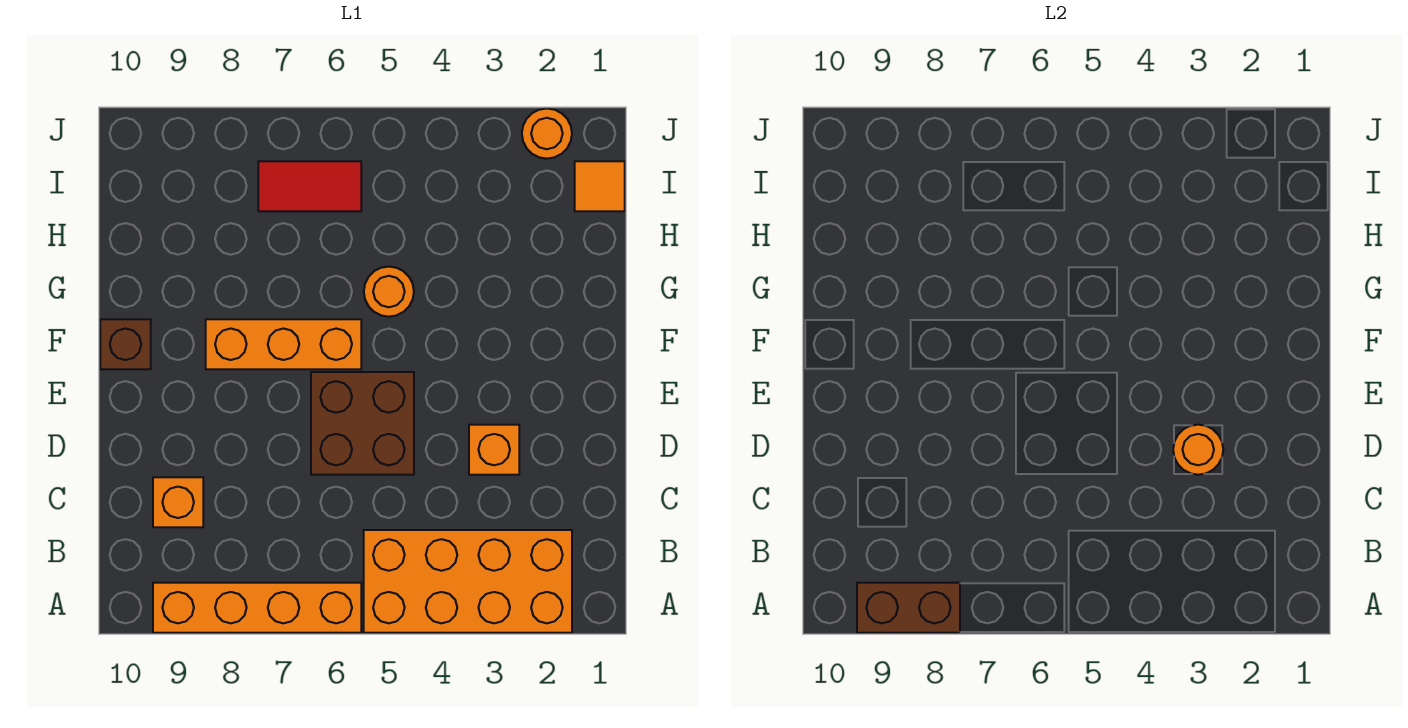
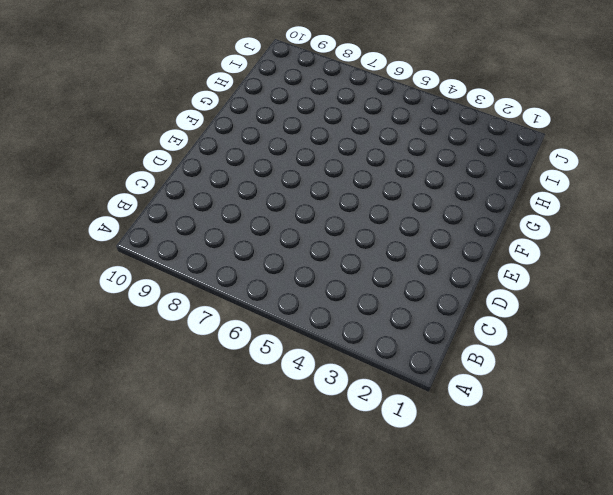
none -> orange 2x4 brick [364,530,572,633]
none -> orange 1x4 brick [153,583,361,633]
none -> orange 1x1 brick [153,477,203,527]

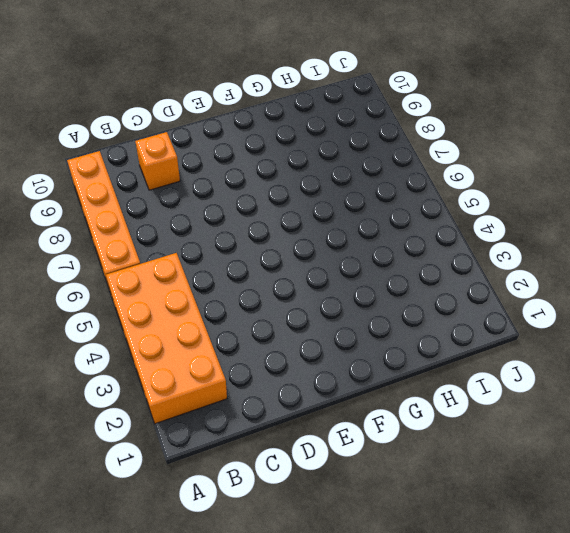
none -> orange 1x1 brick [469,425,519,475]
none -> brown 2x2 brick [311,372,414,475]
none -> orange 1x3 brick [206,319,361,369]

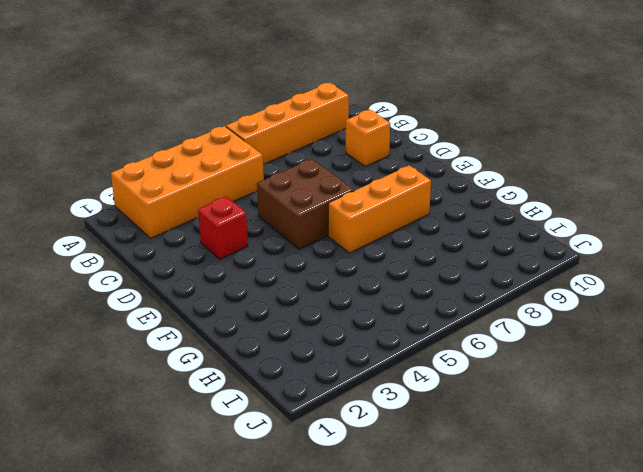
red 1x1 brick [198,197,248,259] -> orange 1x1 brick [469,425,519,475]
none -> brown 1x1 brick [100,319,151,369]
none -> orange 1x1 round brick [364,267,414,317]
none -> orange 1x1 tile [575,161,625,211]

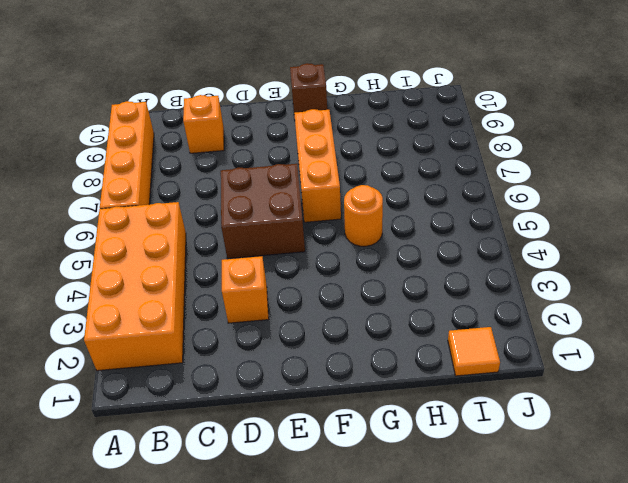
none -> red 1x2 tile [258,161,361,211]
none -> orange 1x1 round brick [522,109,572,159]
none -> brown 1x2 brick [857,583,960,633]

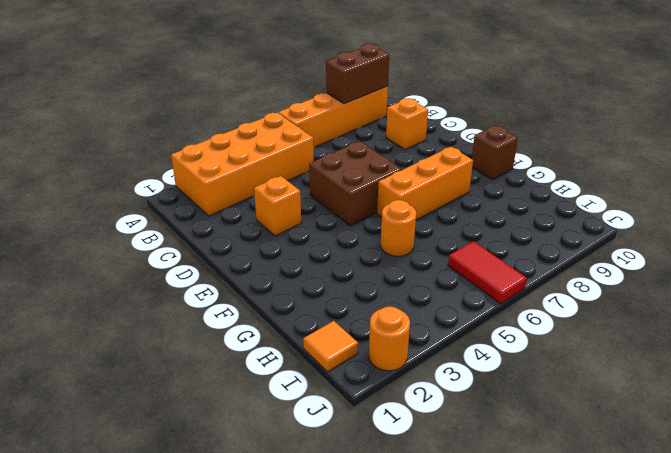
red 1x2 tile [448,241,527,304] -> red 1x2 tile turned to [258,161,361,211]
none -> orange 1x1 round brick [1173,425,1223,475]

